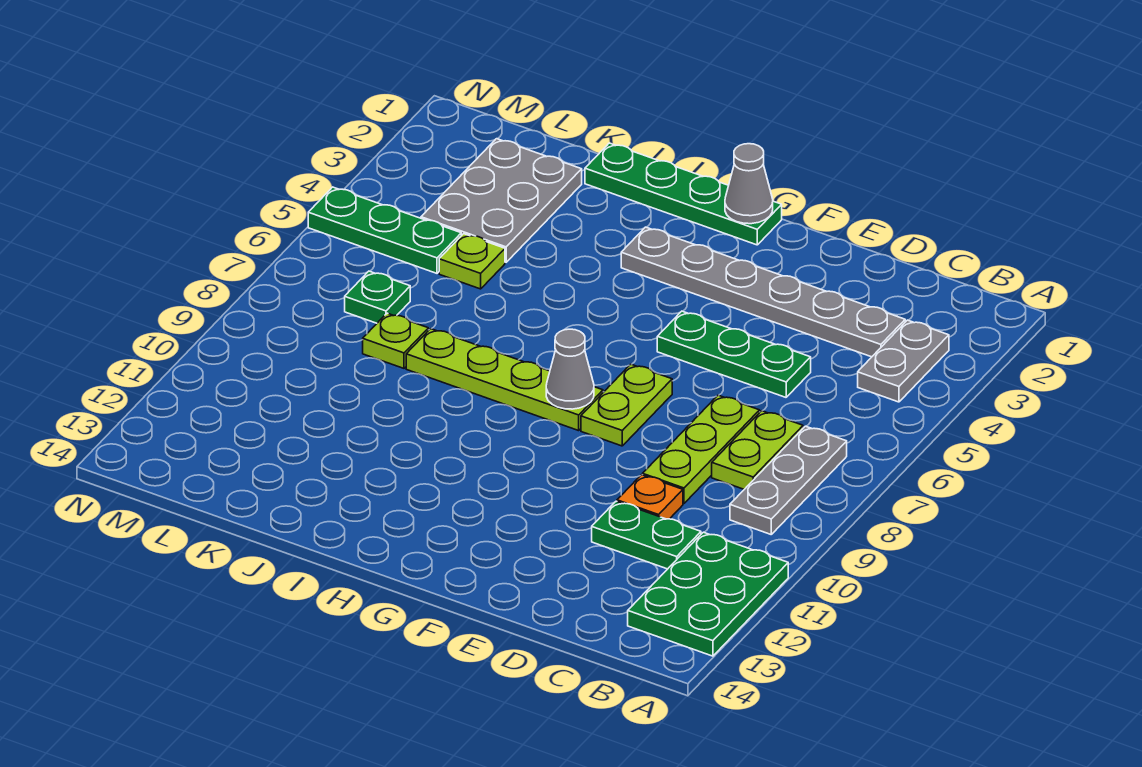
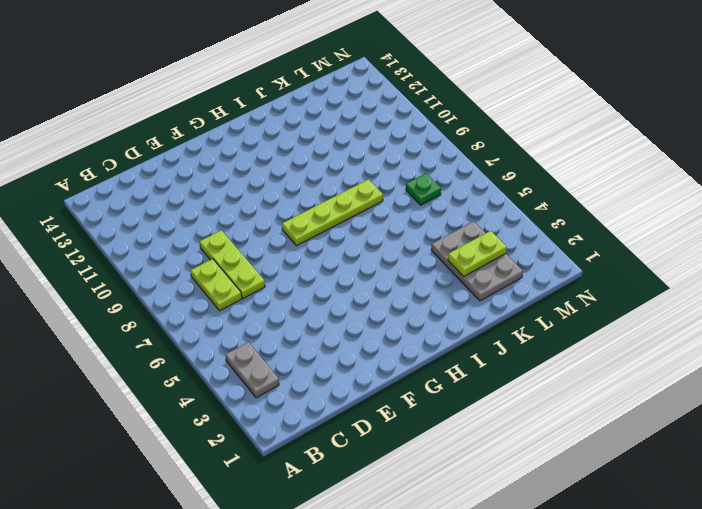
lime 1x2 plate [448,231,507,276] -> lime 1x2 plate turned to [581,364,672,446]
none -> green 2x3 plate [628,532,788,656]
none -> grey 1x3 plate [730,426,847,534]
none -> grey 1x6 plate [621,227,905,357]

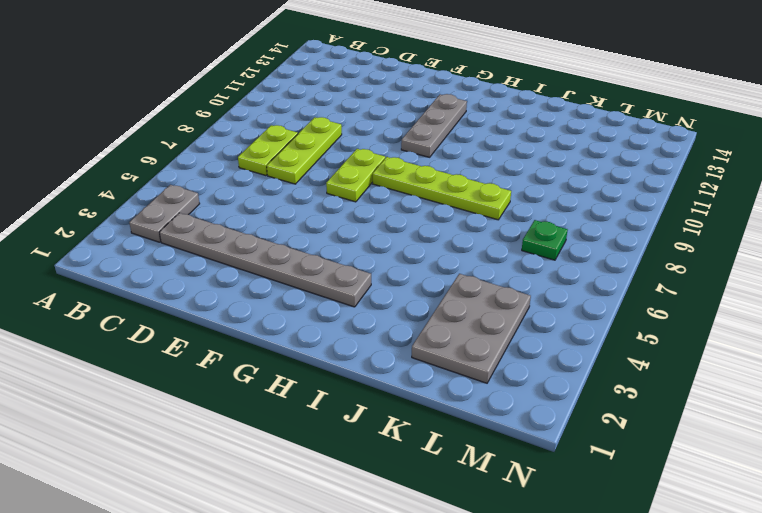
grey 1x3 plate [401,94,467,157] -> grey 1x3 plate moved to [730,426,847,534]
none -> green 2x3 plate [628,532,788,656]
none -> green 1x2 plate [592,501,701,569]
none -> green 1x3 plate [657,311,811,397]

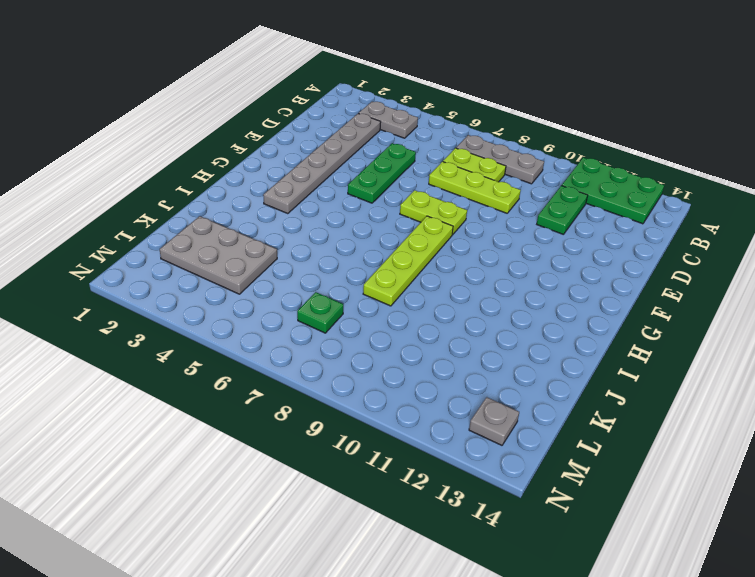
grey 1x1 plate [469,397,519,445] -> none
none -> orange 1x1 plate [617,475,683,519]
none -> green 1x4 plate [585,143,782,245]
none -> lime 1x1 plate [439,234,505,289]

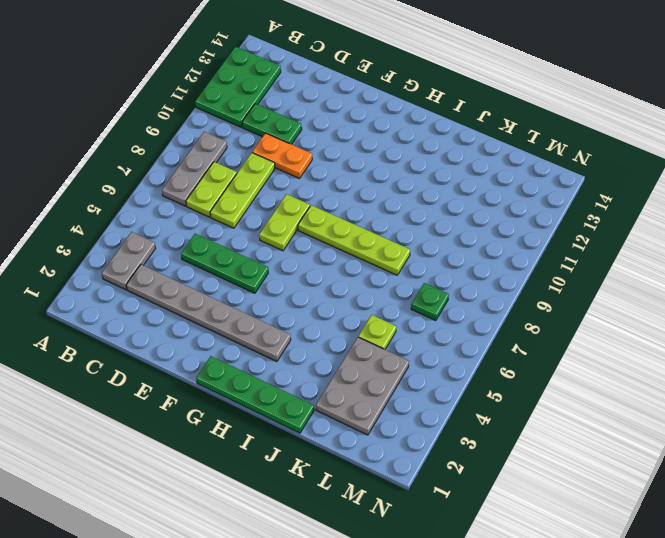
orange 1x2 plate [252,133,312,178] -> orange 1x1 plate [617,475,683,519]
none -> lime 1x1 plate [363,313,428,368]
none -> green 1x3 plate [308,187,461,273]
none -> grey 1x1 cone [725,144,773,224]

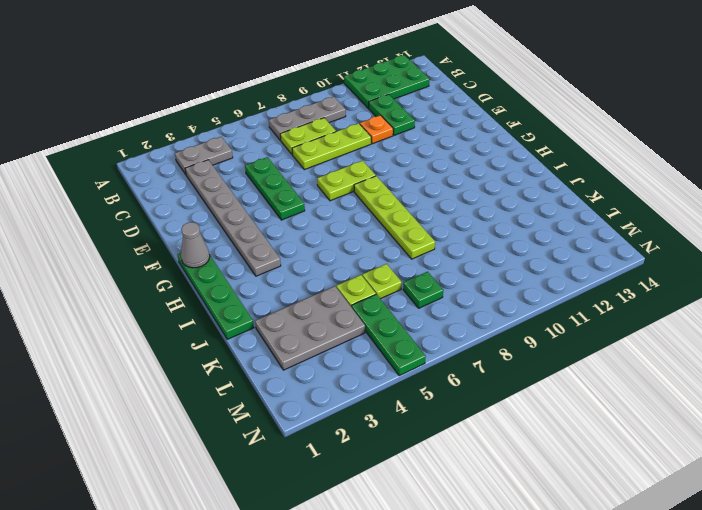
lime 1x1 plate [362,264,402,299] -> lime 1x1 plate moved to [363,313,428,368]
none -> grey 1x1 cone [546,329,594,409]

